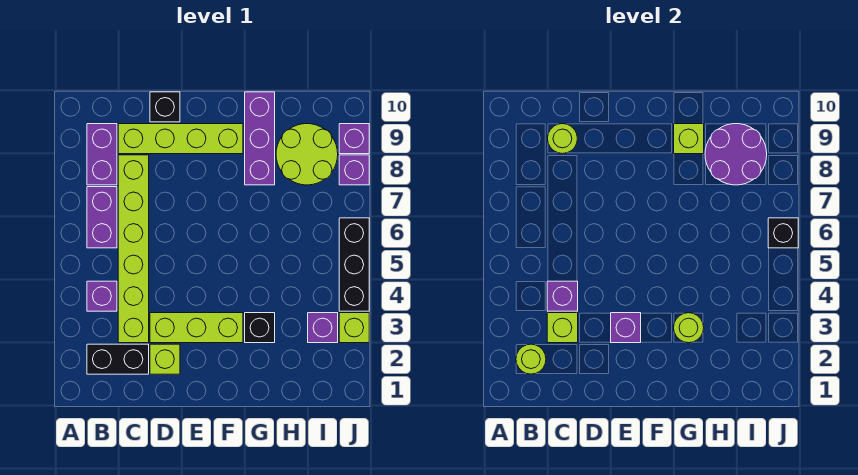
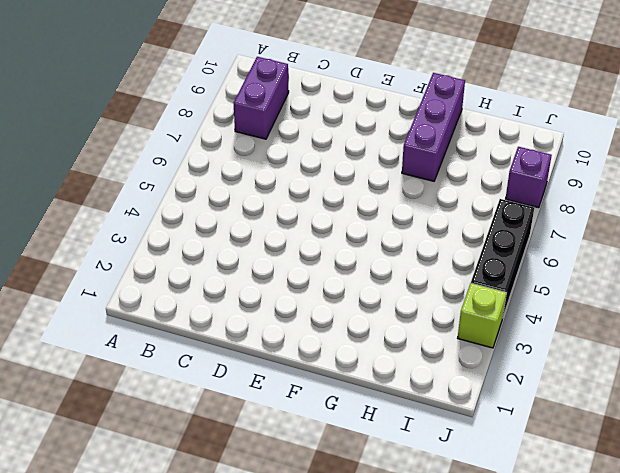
none -> black 1x2 brick [87,344,149,374]
none -> purple 1x1 brick [87,281,117,311]
none -> purple 1x2 brick [87,187,117,248]

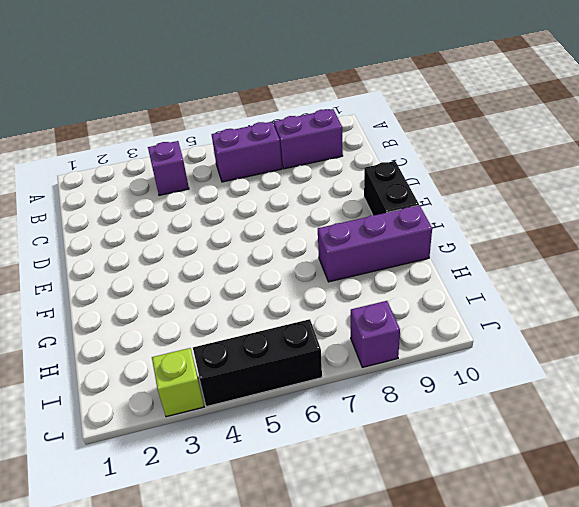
black 1x2 brick [364,161,419,215] -> black 1x2 brick moved to [87,344,149,374]
none -> lime 1x6 brick [118,155,149,343]
none -> lime 1x4 brick [118,124,243,154]
none -> lime 1x1 brick [150,344,180,374]

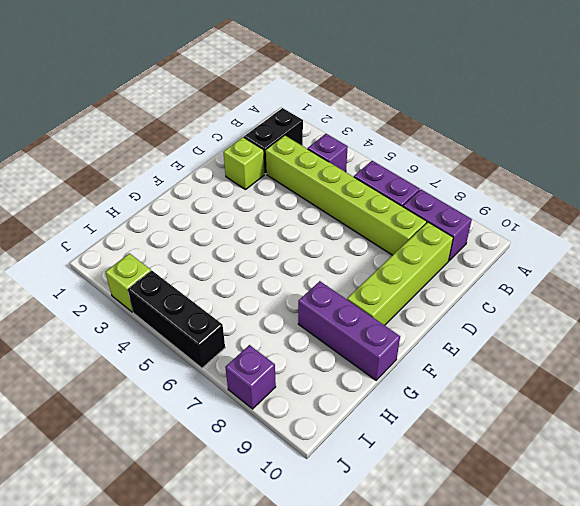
none -> lime 1x3 brick [150,313,243,343]
none -> black 1x1 brick [150,92,180,122]
none -> black 1x1 brick [245,313,275,343]

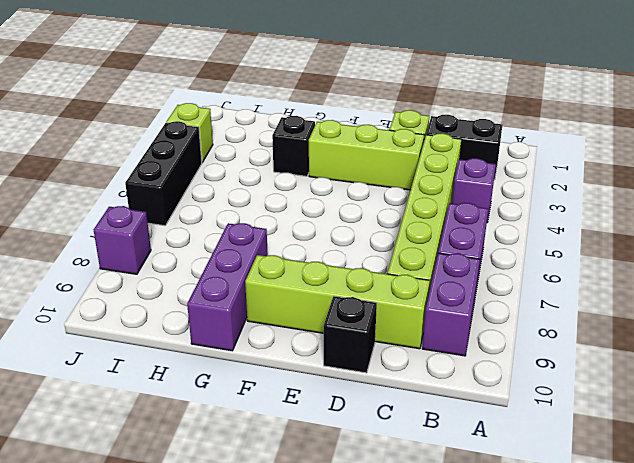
none -> lime 2x2 round brick [276,124,338,185]
none -> purple 1x1 brick [308,313,338,343]
none -> purple 1x1 brick [339,124,369,154]

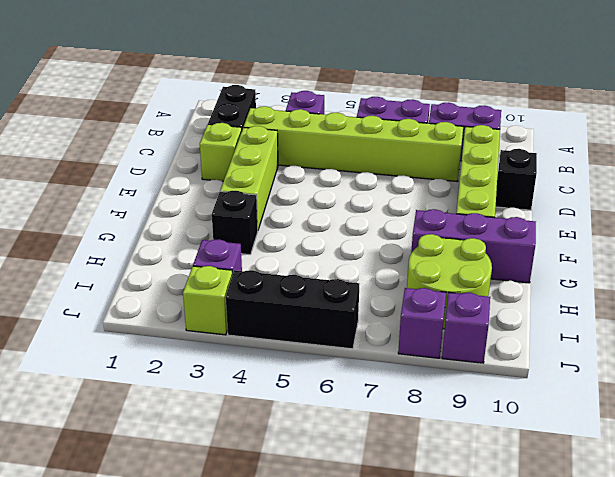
none -> lime 1x1 round brick [516,344,546,374]
none -> lime 1x1 brick [547,313,578,343]
none -> purple 1x1 brick [547,281,578,311]

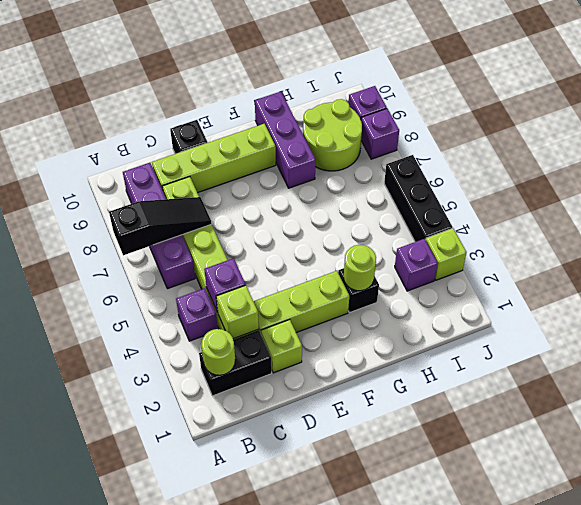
black 1x3 slope [109,197,211,255] -> none
none -> lime 1x1 round brick [548,124,577,154]
none -> purple 1x1 brick [611,313,641,343]
none -> lime 1x1 brick [674,124,704,154]

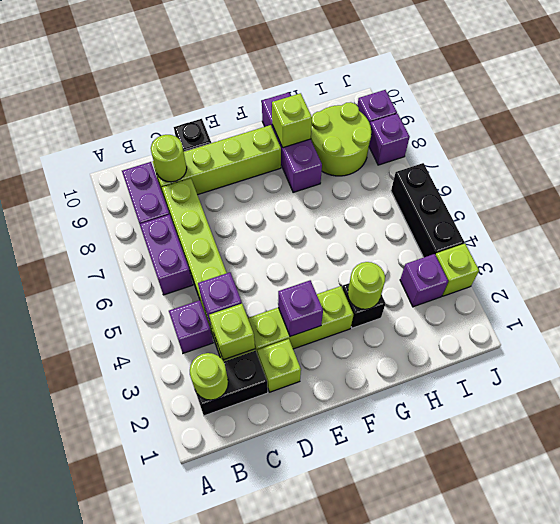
none -> purple 2x2 round brick [705,124,767,185]
none -> black 1x1 brick [768,218,798,248]

